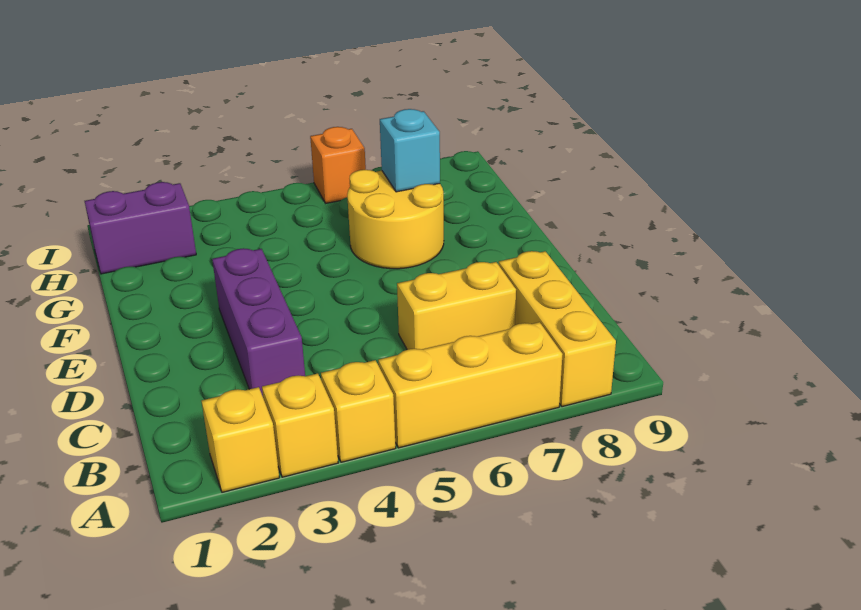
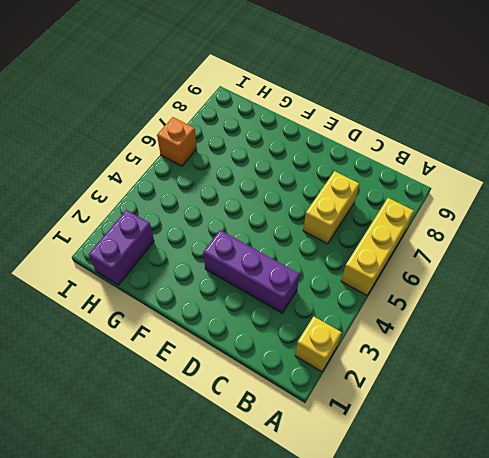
none -> yellow 1x1 brick [262,373,338,477]
none -> yellow 1x1 brick [321,360,396,462]

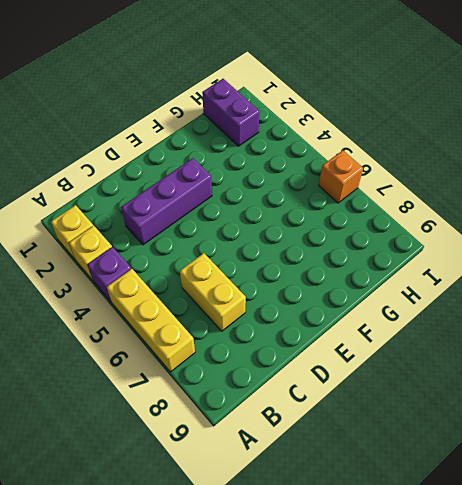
purple 1x1 brick [87,247,131,302] -> yellow 1x1 brick [321,360,396,462]
none -> yellow 1x3 brick [499,251,616,407]
none -> yellow 2x2 round brick [347,170,444,269]

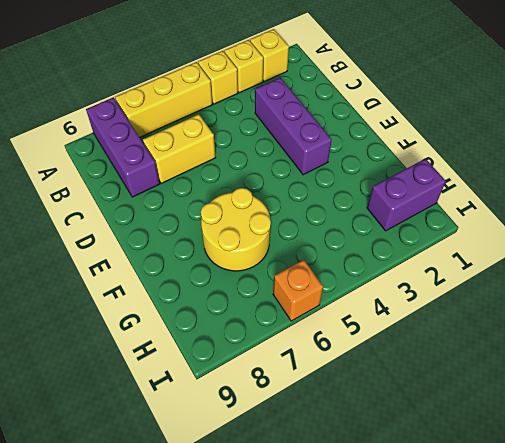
purple 1x3 brick [86,97,160,197] -> yellow 1x3 brick [499,251,616,407]
none -> cyan 1x1 brick [380,109,440,192]

